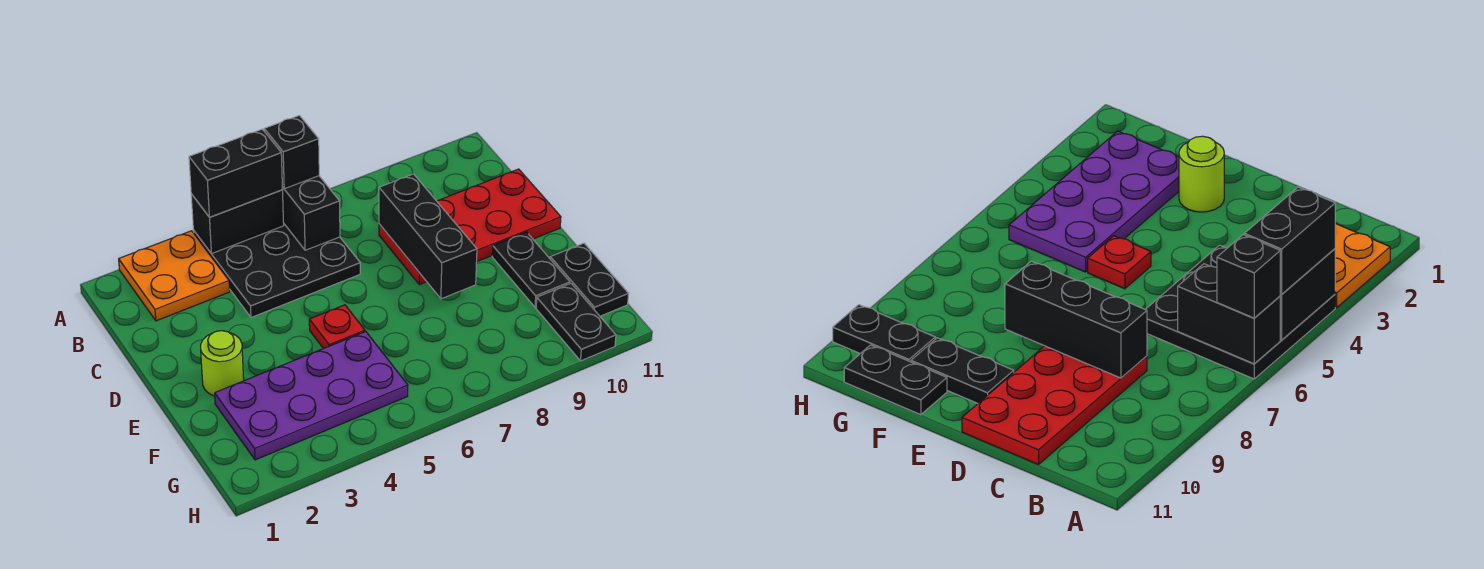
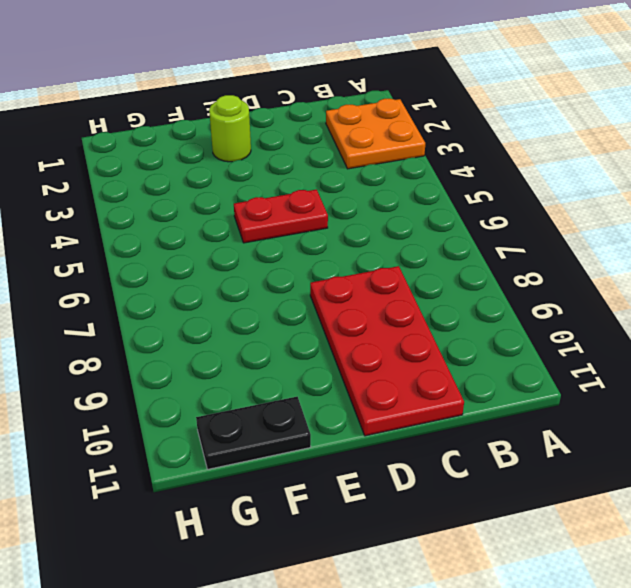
red 1x2 plate [234,190,328,243] -> red 1x1 plate [309,305,365,349]
none -> black 3x3 plate [193,224,360,317]
none -> black 1x2 plate [492,232,570,307]
none -> purple 2x4 plate [215,332,408,460]

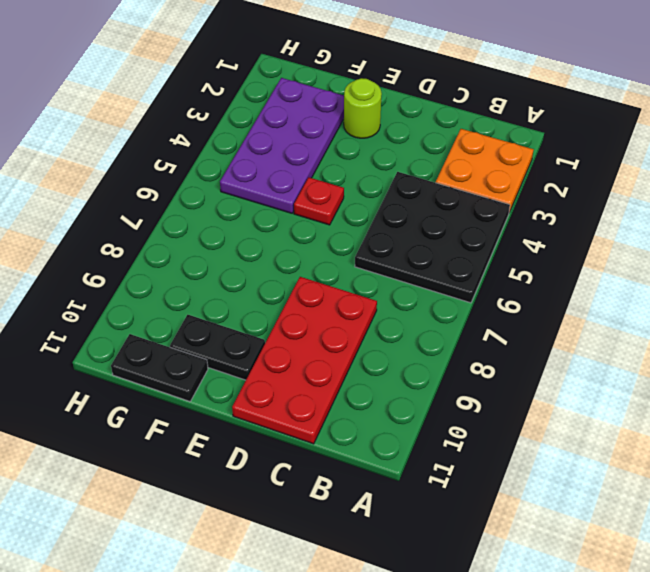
none -> black 1x2 plate [536,283,616,361]
none -> black 1x2 brick [191,190,284,254]
none -> black 1x2 brick [282,176,340,250]

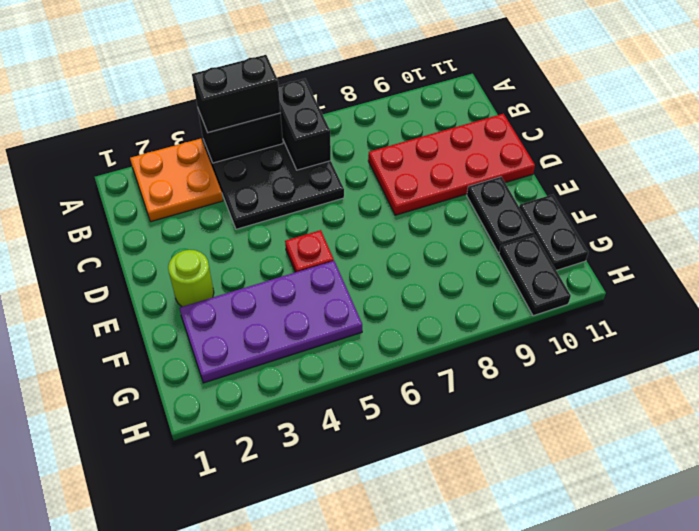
none -> black 1x3 brick [379,174,477,299]
none -> black 1x1 brick [264,115,319,189]

